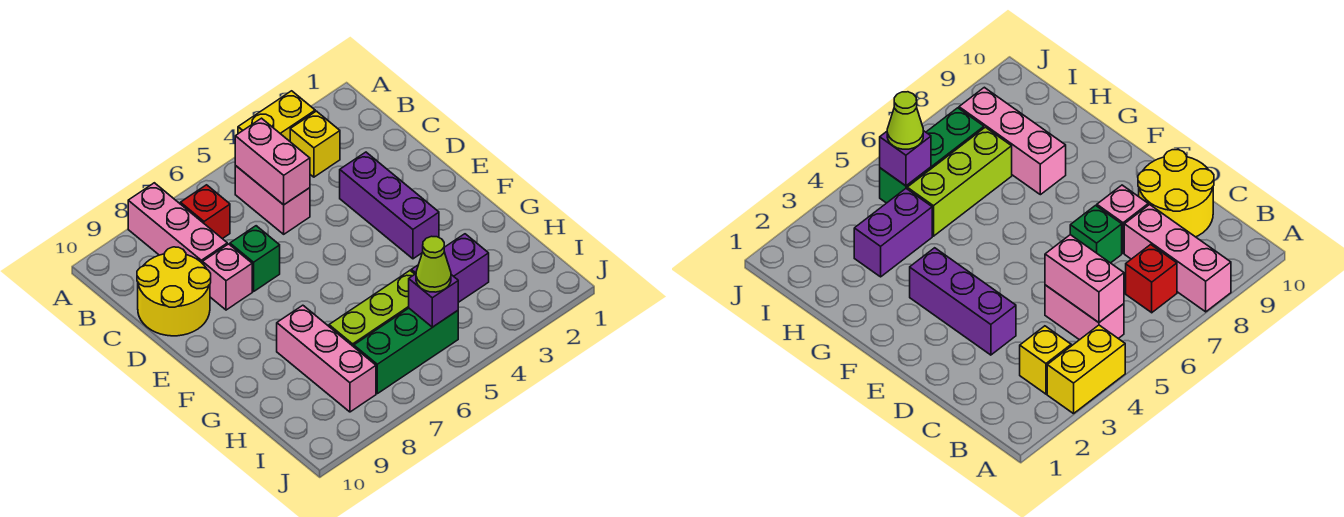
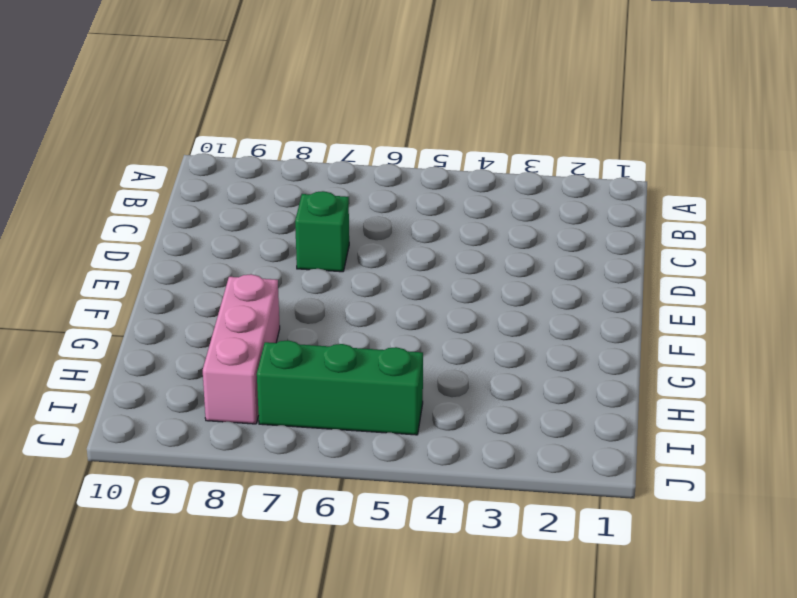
none -> yellow 1x2 brick [238,91,315,141]
none -> pink 1x3 brick [128,183,227,264]
none -> yellow 1x1 brick [290,111,340,177]

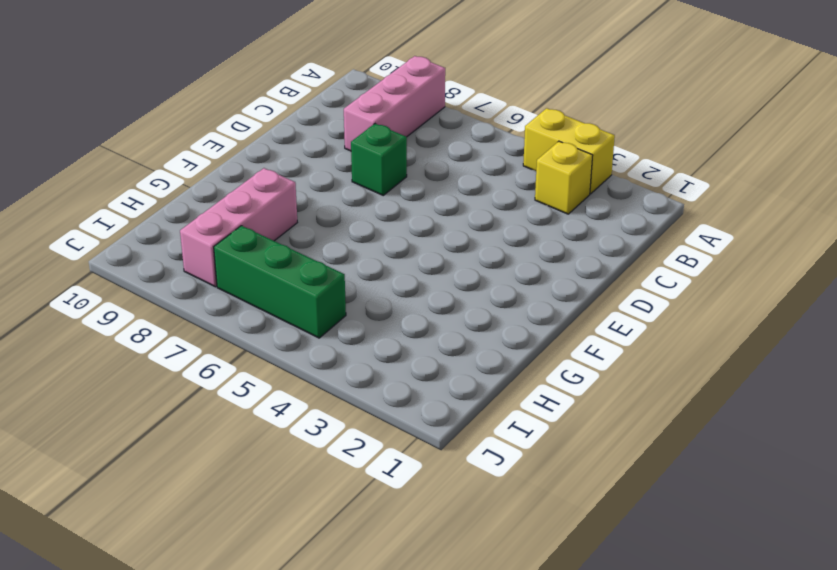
none -> pink 1x2 brick [235,166,310,234]
none -> red 1x1 brick [180,185,230,239]
none -> yellow 2x2 round brick [137,247,211,336]

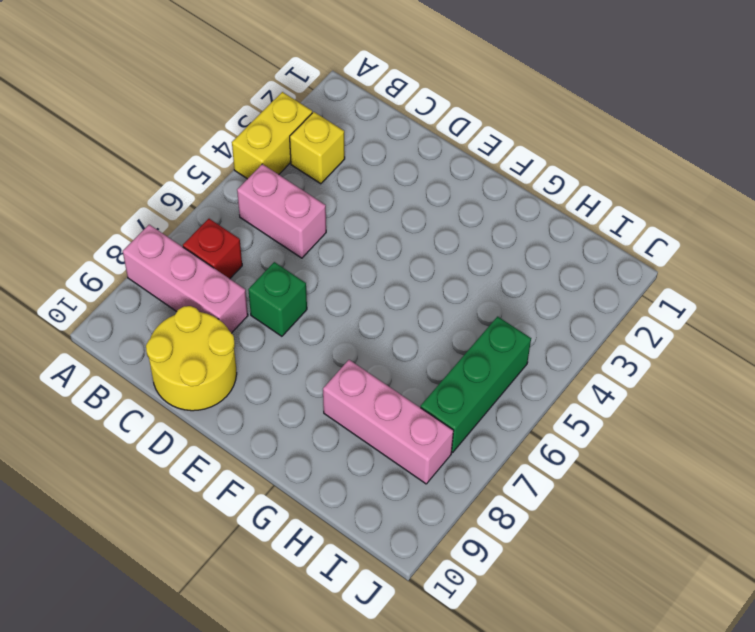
none -> purple 1x3 brick [340,152,439,259]
none -> pink 1x1 brick [203,244,252,310]
none -> purple 1x2 brick [411,234,489,302]

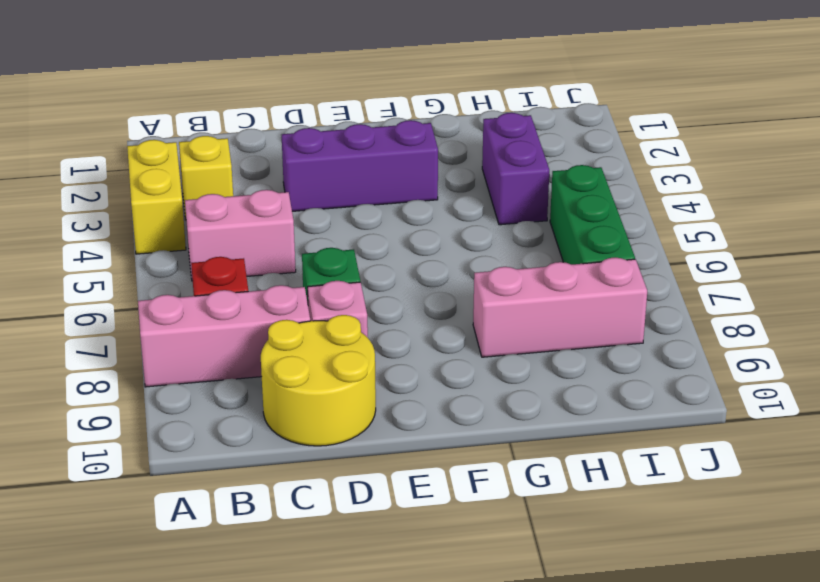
none -> lime 1x3 brick [329,271,415,347]
none -> pink 1x2 brick [235,118,310,205]
none -> purple 1x1 brick [409,274,458,327]

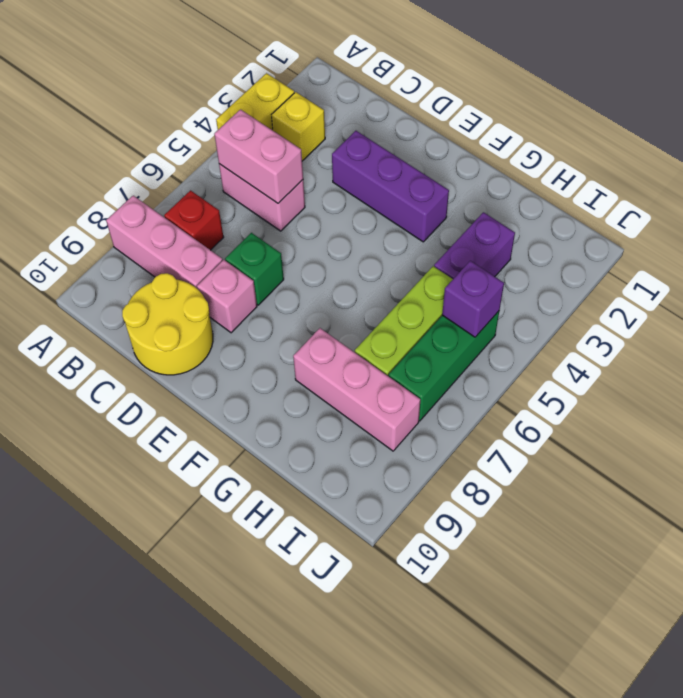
none -> lime 1x1 cone [416,236,451,292]

